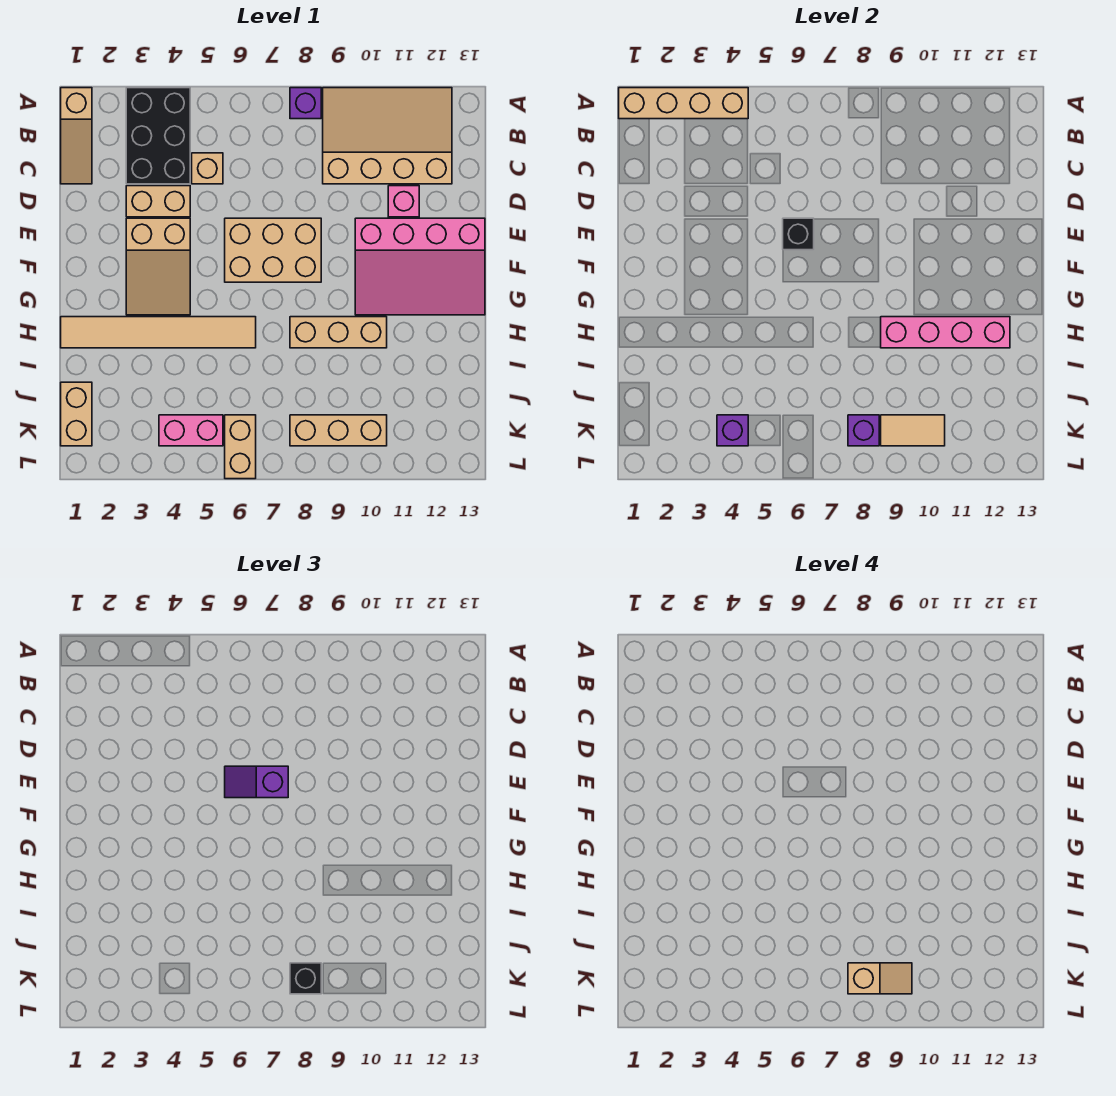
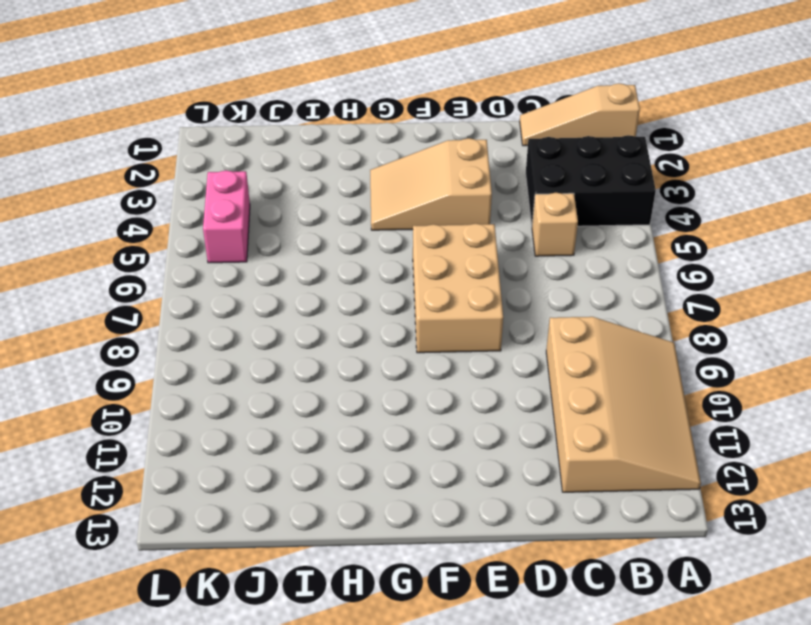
none -> purple 1x1 brick [290,88,321,119]
none -> tan 1x2 brick [126,186,190,217]
none -> pink 1x1 brick [388,186,419,217]

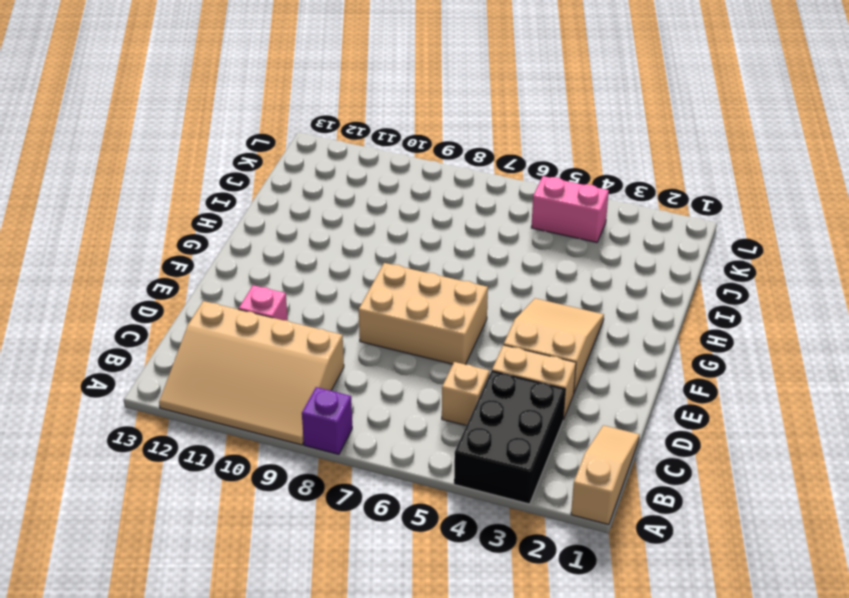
none -> pink 3x4 slope [355,218,485,315]
none -> tan 1x6 tile [61,317,256,348]
none -> tan 1x3 brick [290,317,387,348]

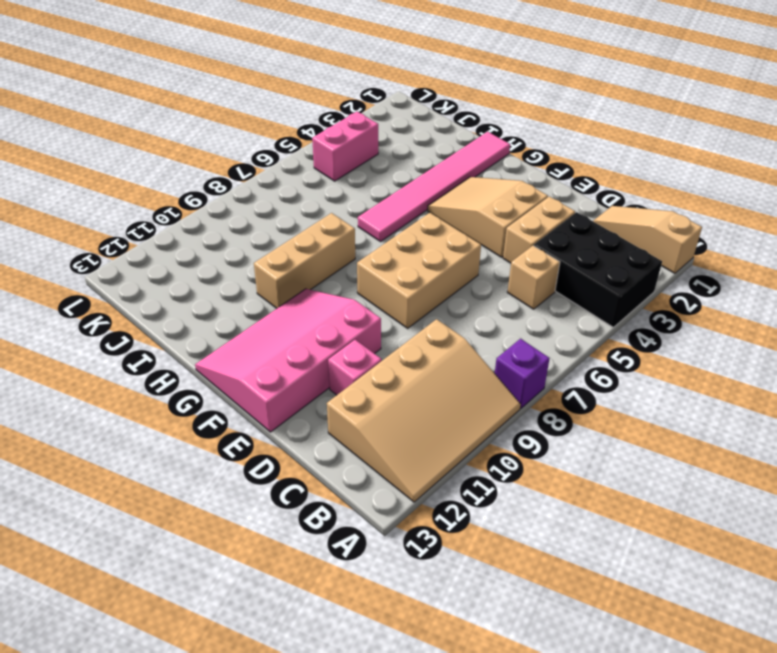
pink 1x6 tile [358,132,510,241] -> tan 1x6 tile [61,317,256,348]
none -> tan 1x2 brick [61,382,92,446]
none -> tan 1x2 brick [225,415,256,479]
none -> tan 1x3 brick [290,415,387,446]

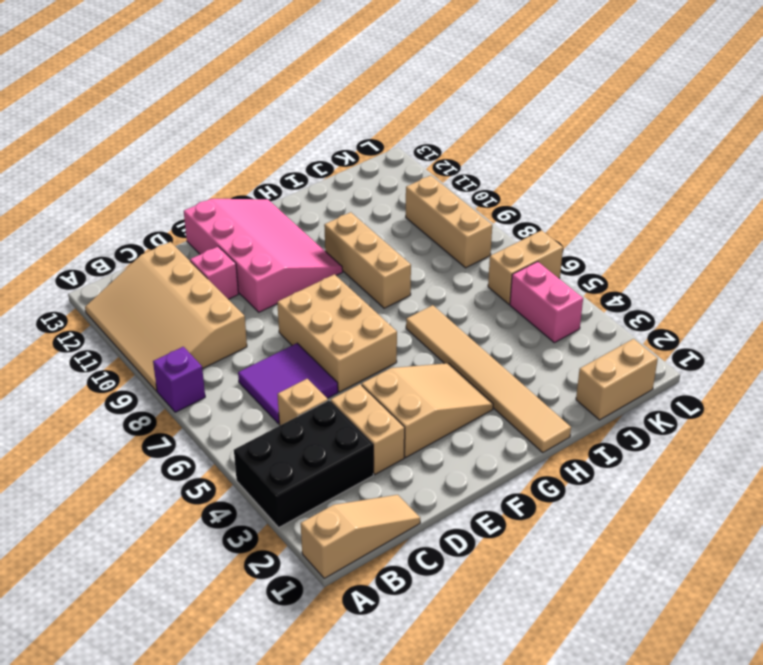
purple 2x2 tile [238,343,338,424] -> none
none -> tan 1x4 brick [619,88,748,119]
none -> black 1x1 brick [783,218,814,250]
none -> pink 1x4 brick [881,317,1010,348]

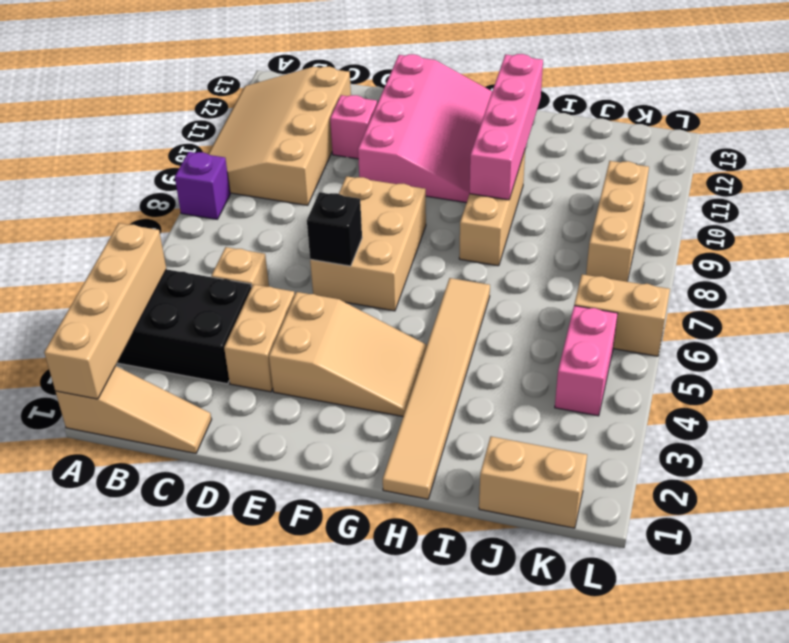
none -> purple 1x1 brick [717,415,748,446]
none -> purple 1x1 brick [848,415,879,446]
none -> tan 1x2 tile [881,415,945,446]

